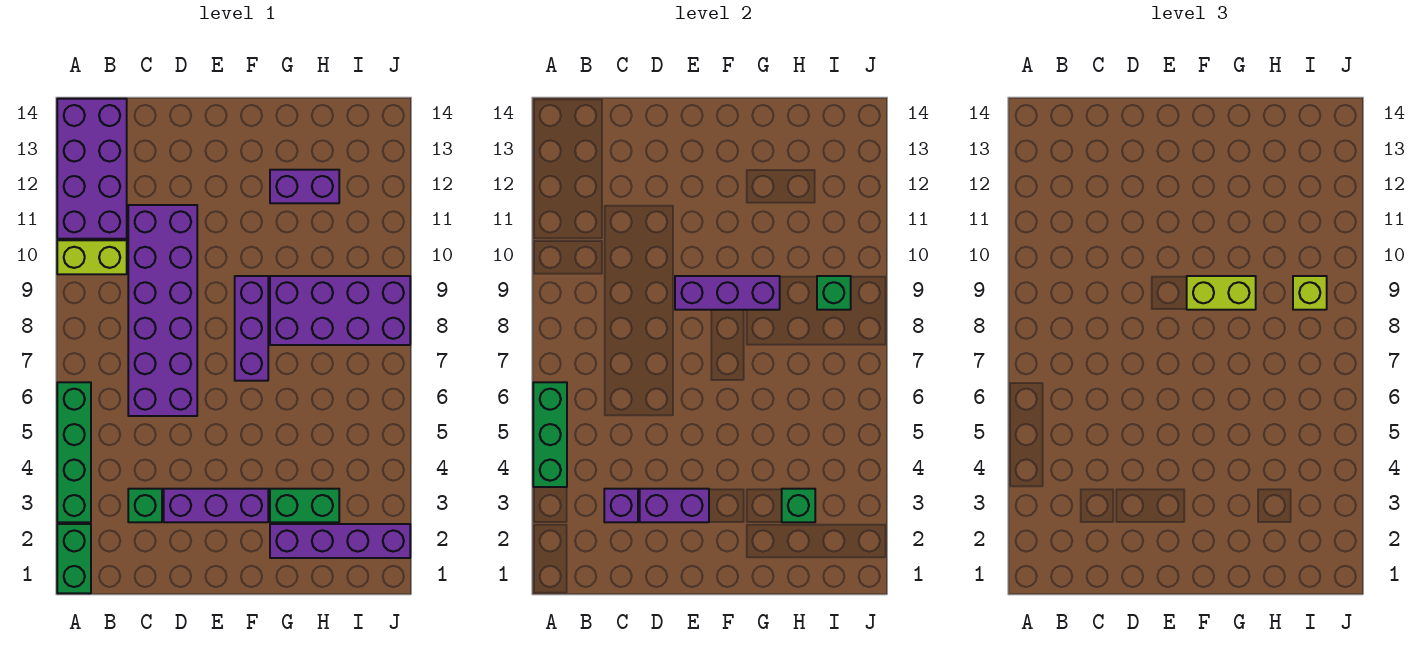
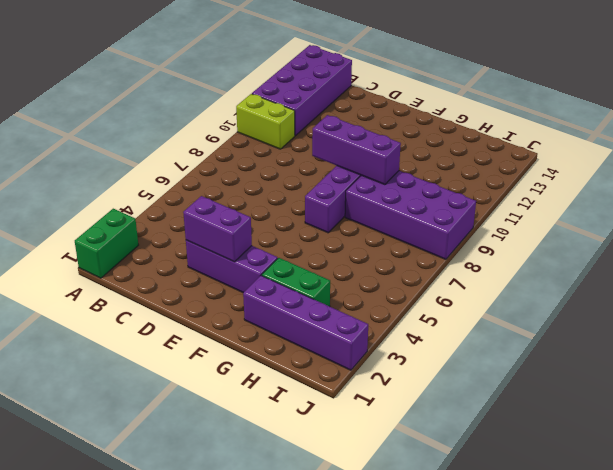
none -> green 1x4 brick [57,382,91,522]
none -> green 1x1 brick [128,489,162,522]
none -> purple 2x6 brick [128,205,197,416]

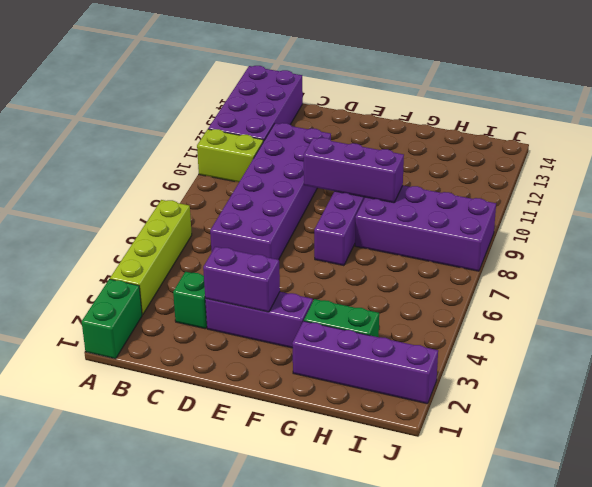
lime 1x4 brick [110,200,192,315] -> green 1x4 brick [57,382,91,522]
none -> purple 1x2 brick [270,170,339,203]
none -> green 1x3 brick [533,382,567,487]
none -> purple 1x1 brick [604,489,638,522]

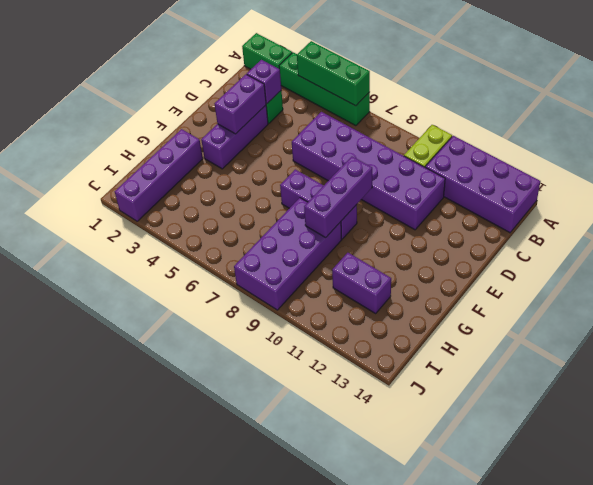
purple 1x2 brick [332,253,391,313] -> purple 1x2 brick turned to [270,170,339,203]
none -> green 1x2 brick [270,489,339,522]
none -> green 1x1 brick [782,489,815,522]
none -> green 1x1 brick [817,276,851,310]

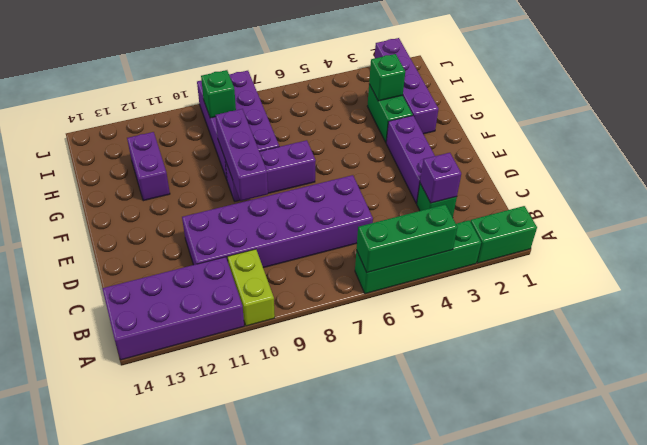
none -> purple 1x2 brick [640,489,709,522]
none -> lime 1x2 brick [1187,276,1256,310]
none -> lime 1x1 brick [1293,276,1327,310]

